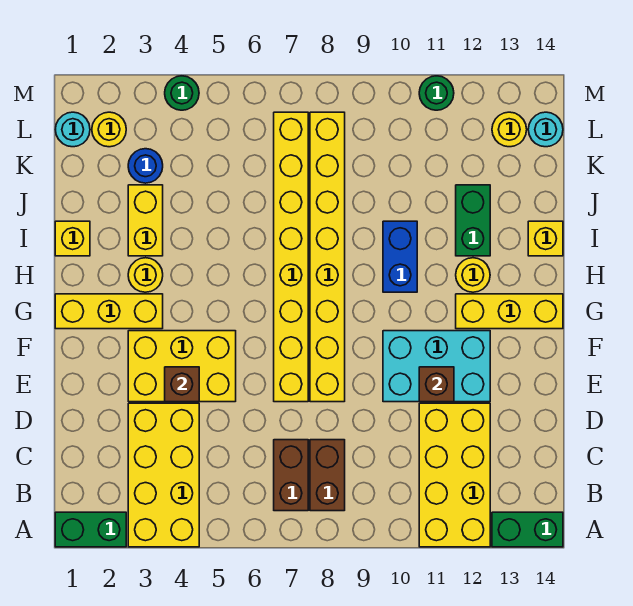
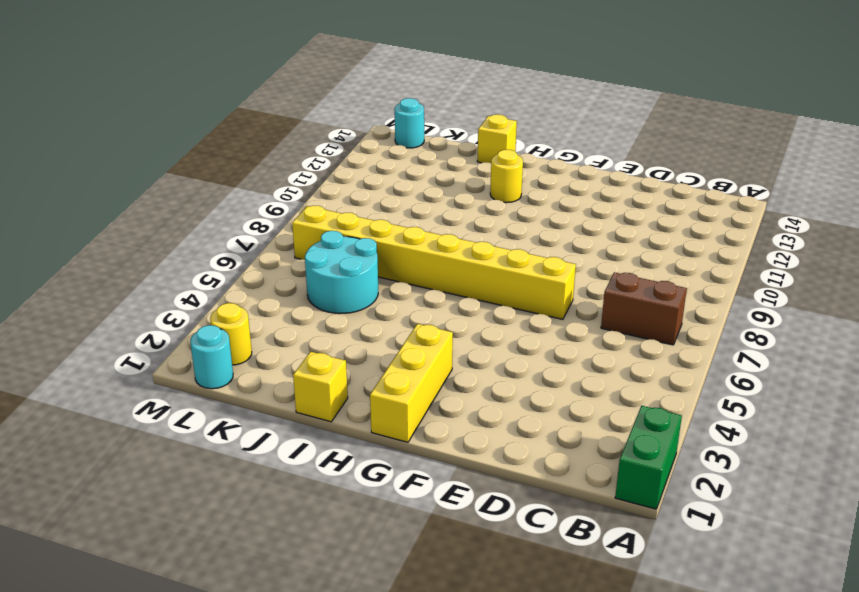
cyan 2x2 round brick [305,231,378,314] -> none
none -> yellow 2x4 brick [128,403,199,547]
none -> yellow 2x4 brick [419,403,490,547]
none -> green 1x2 brick [492,512,563,547]

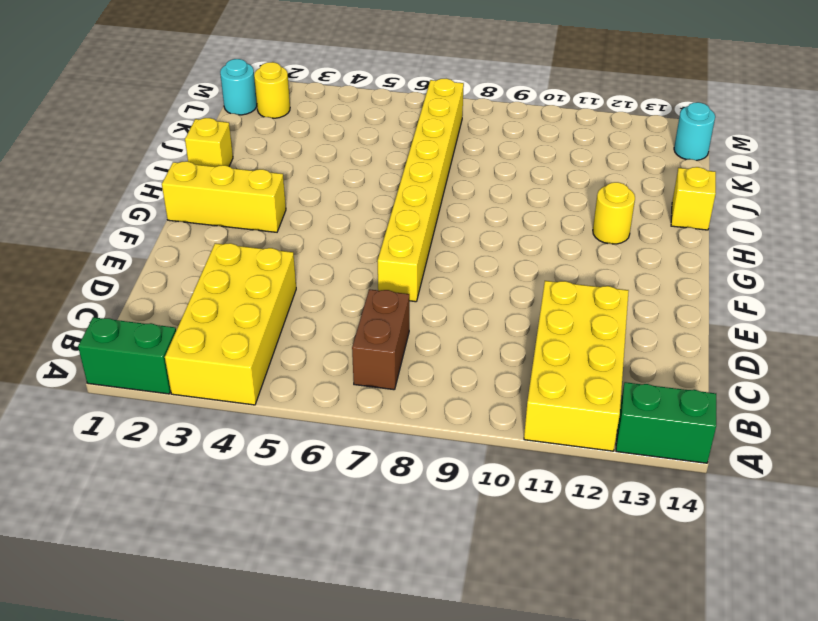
none -> brown 1x2 brick [310,440,345,511]
none -> yellow 2x3 brick [128,331,236,402]
none -> yellow 1x8 brick [310,112,345,402]

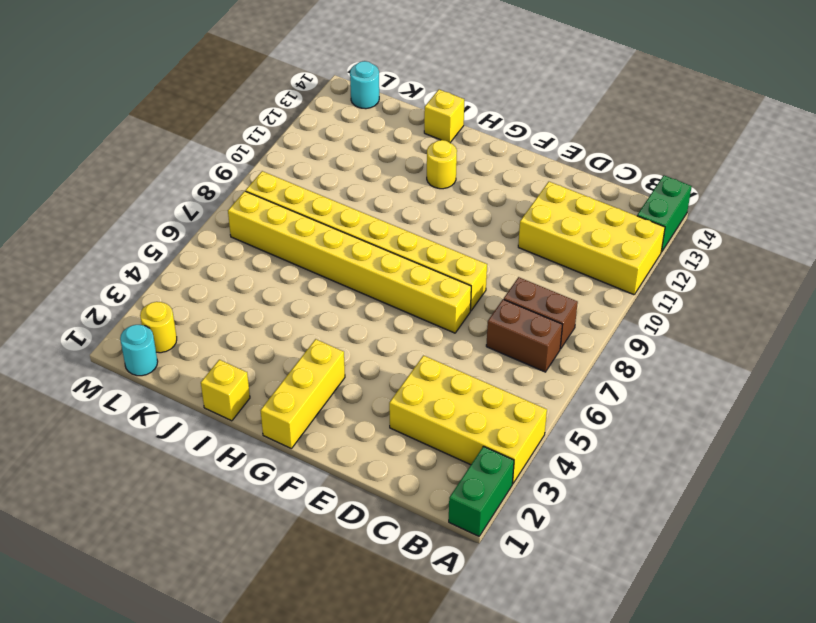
none -> yellow 2x3 brick [128,331,236,402]
none -> cyan 2x3 brick [383,331,490,402]
none -> yellow 1x3 brick [456,294,563,329]

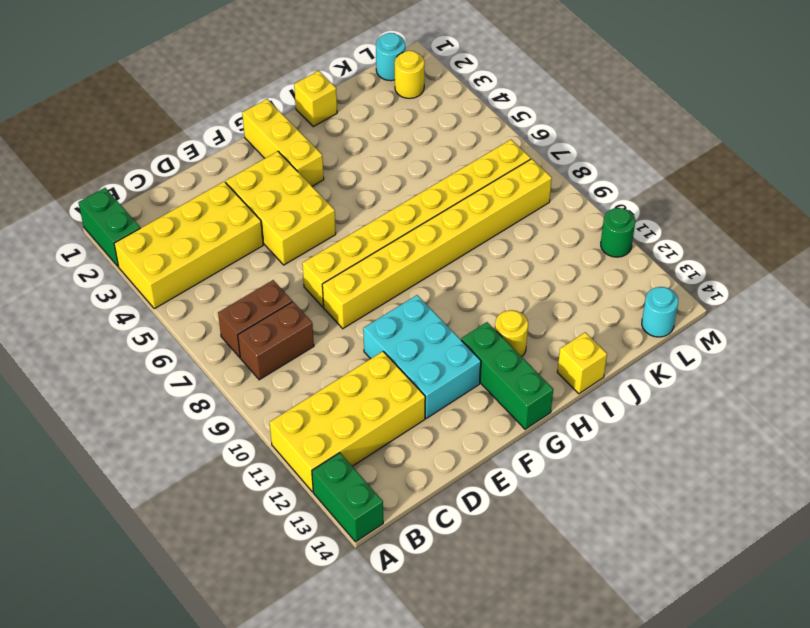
green 1x3 brick [461,322,553,429] -> yellow 1x3 brick [456,294,563,329]
none -> yellow 1x1 round brick [128,258,163,292]
none -> blue 1x2 brick [383,221,417,292]
none -> yellow 1x2 brick [128,185,163,256]

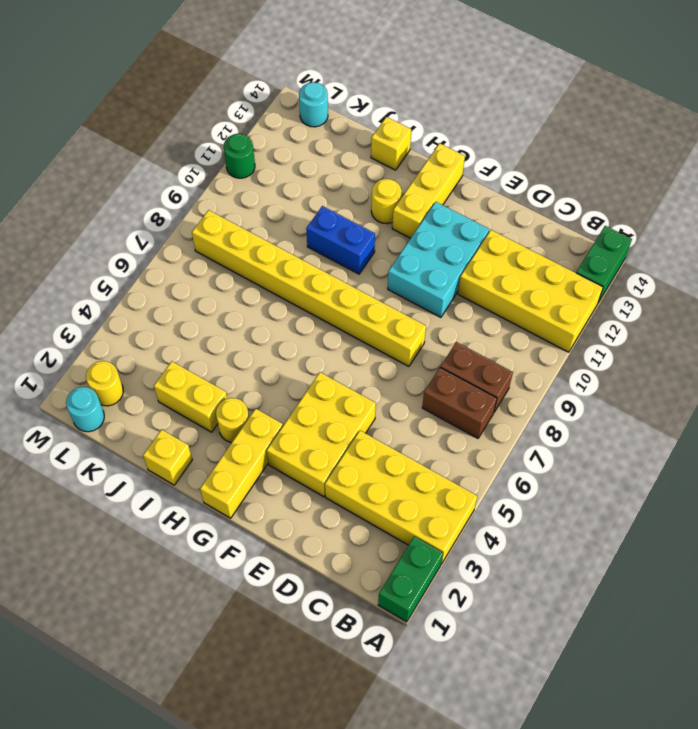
none -> yellow 1x8 brick [274,112,308,402]
none -> green 1x2 brick [456,185,490,256]
none -> blue 1x1 round brick [128,149,163,183]

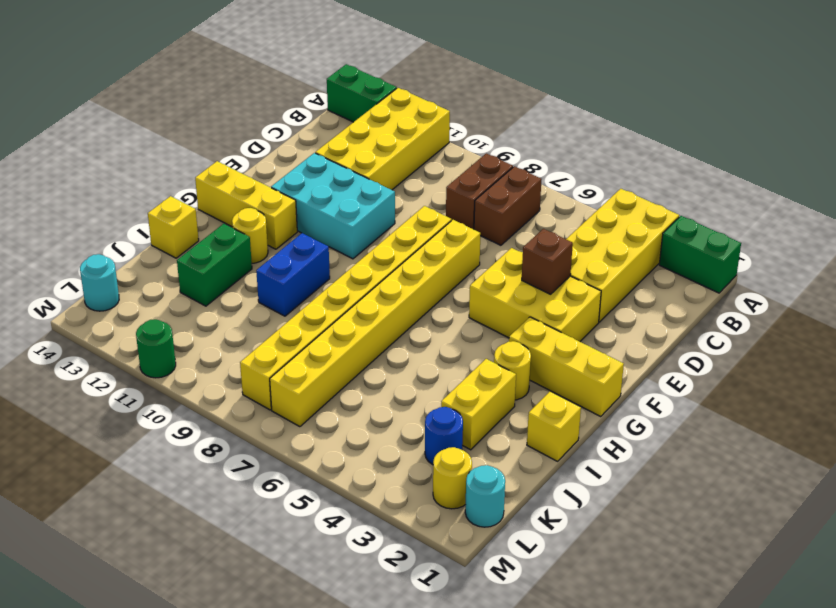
none -> yellow 1x1 round brick [492,112,527,147]
none -> green 1x1 round brick [165,76,199,110]
none -> brown 1x1 brick [419,367,454,402]

